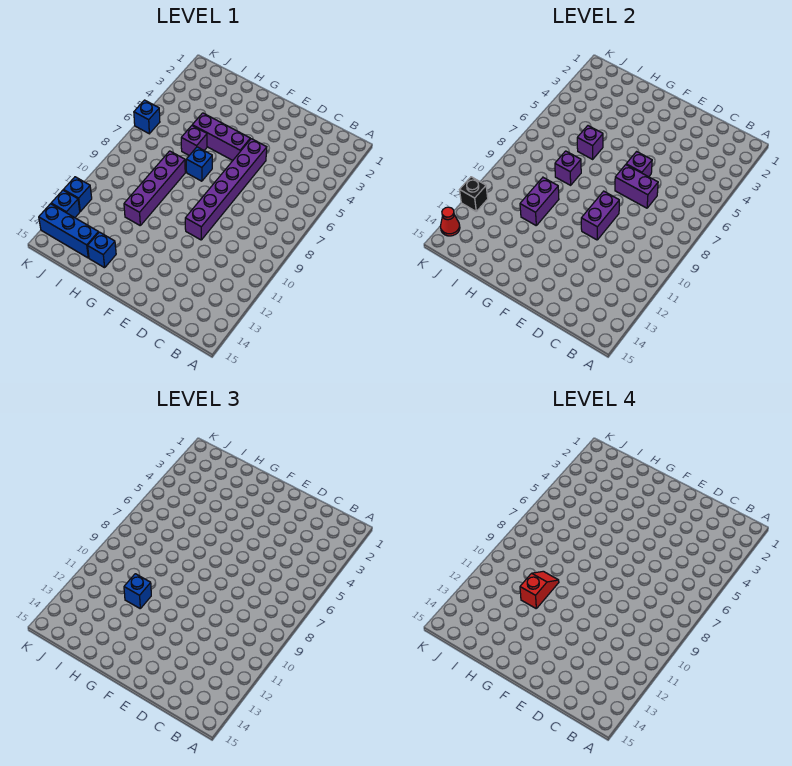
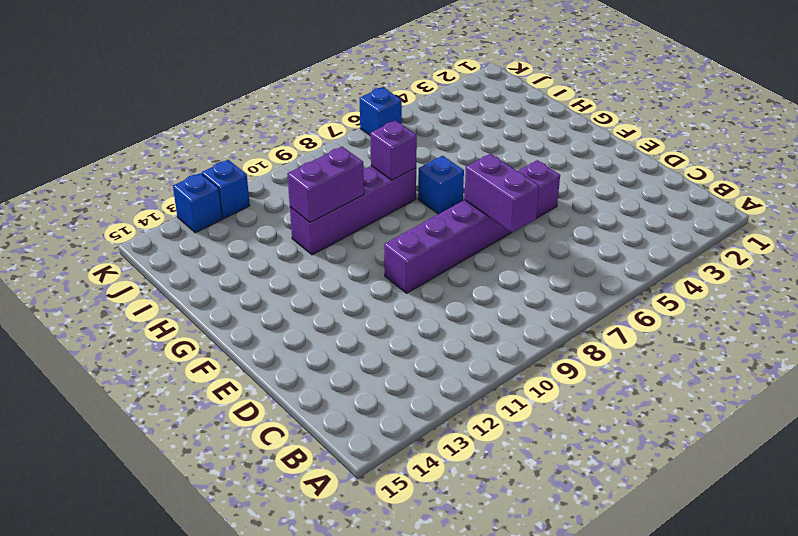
none -> purple 1x3 brick [192,113,250,160]
none -> purple 1x1 brick [181,126,207,155]
none -> blue 1x1 brick [88,232,116,268]

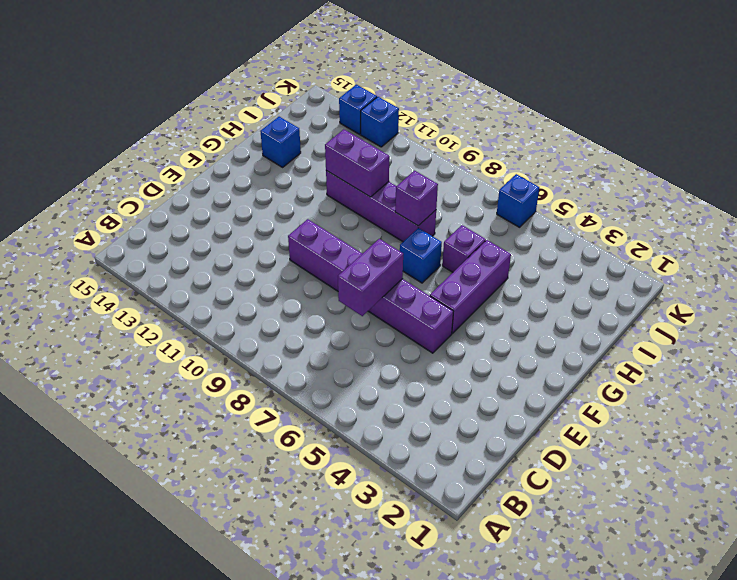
none -> blue 1x3 brick [39,204,99,258]
none -> purple 1x1 brick [626,152,652,177]
none -> purple 1x2 brick [581,191,619,240]

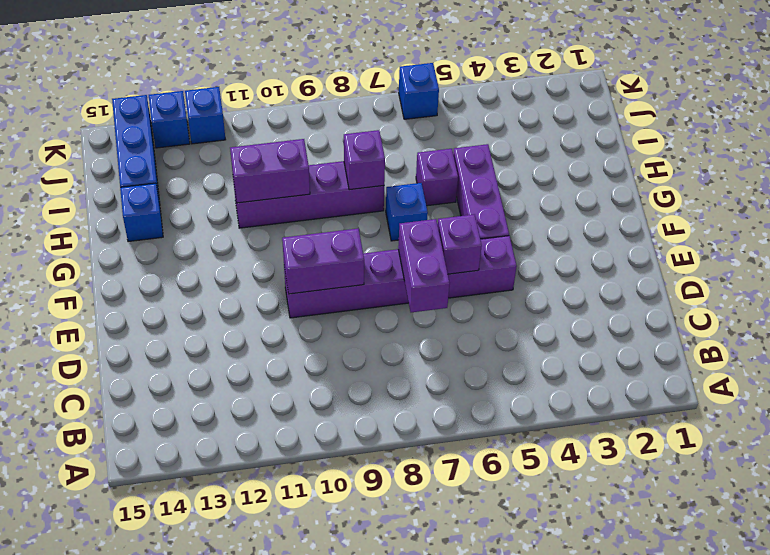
none -> purple 1x1 brick [577,126,603,159]
none -> black 1x1 brick [460,177,488,211]
none -> red 1x1 cone [440,207,460,236]

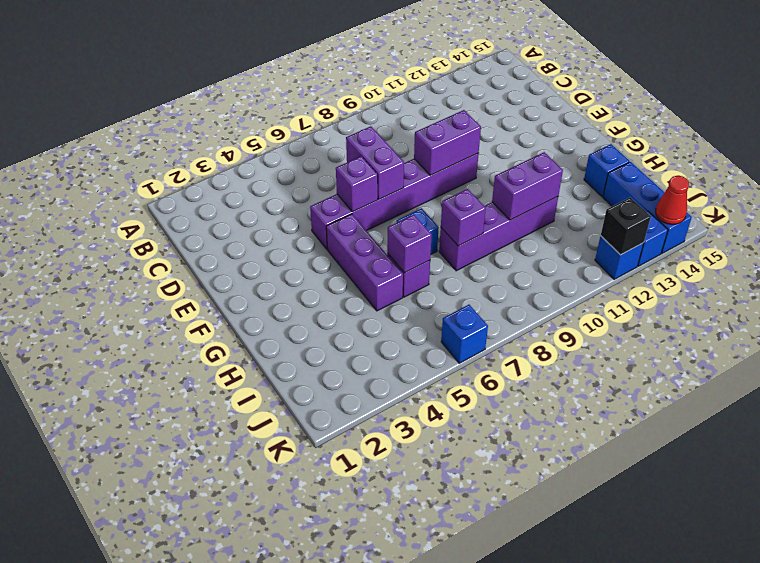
none -> blue 1x1 brick [124,574,151,608]
none -> red 1x2 slope [520,571,559,608]

